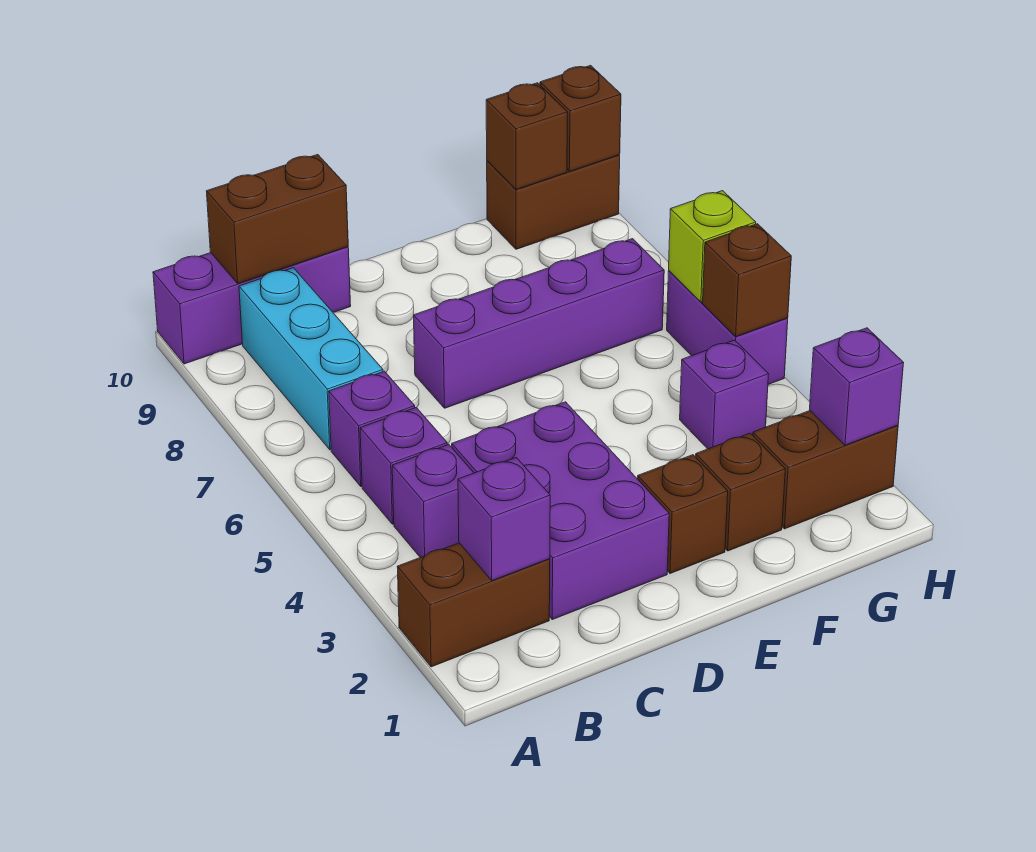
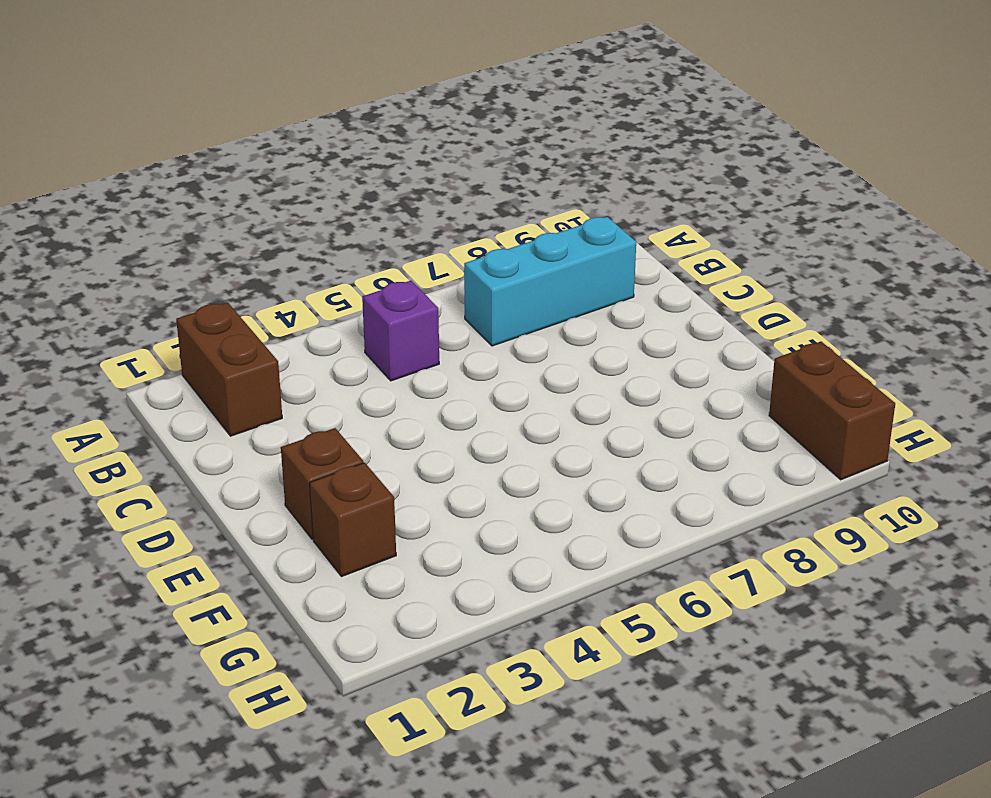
none -> purple 1x3 brick [153,247,351,364]
none -> purple 1x1 brick [392,445,474,557]
none -> purple 1x1 brick [329,371,415,486]

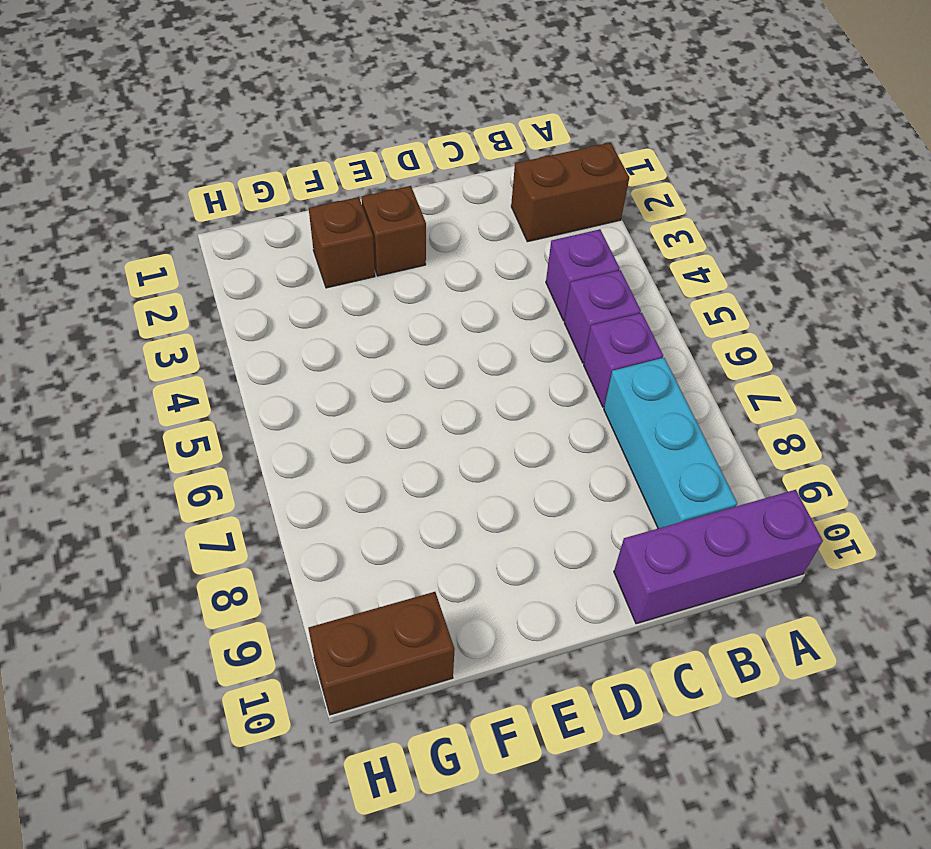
none -> purple 2x3 brick [452,402,669,619]
none -> purple 1x4 brick [414,239,664,408]
none -> brown 1x2 brick [753,411,898,529]

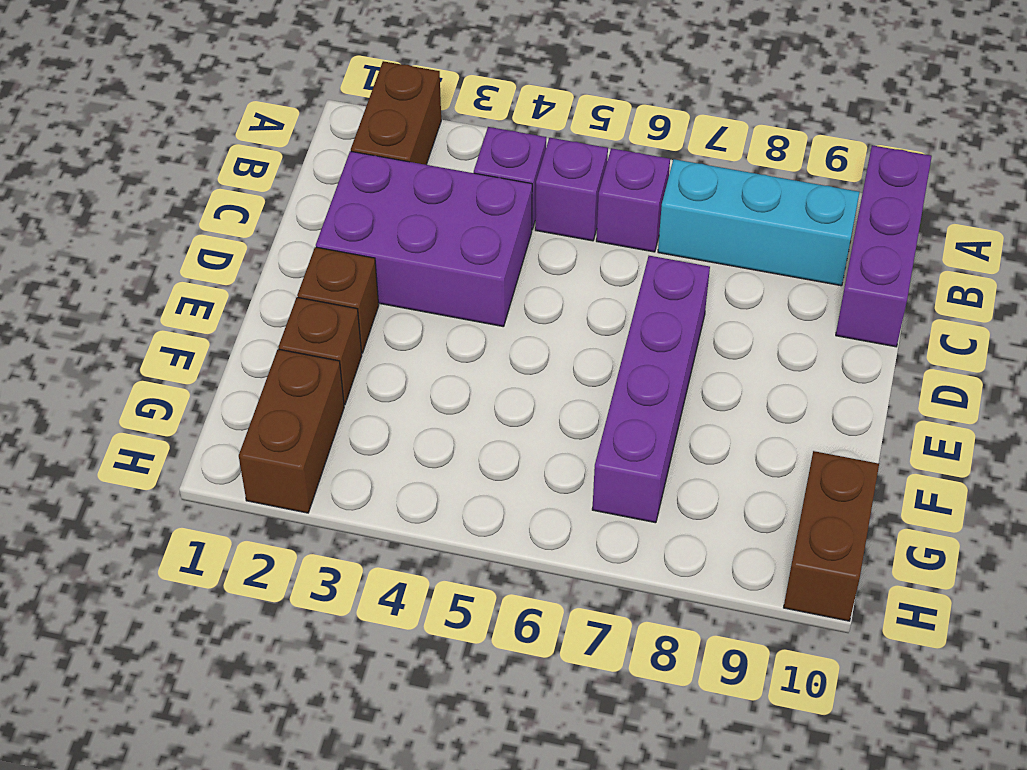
none -> purple 1x1 brick [680,340,769,449]
none -> purple 1x2 brick [667,271,788,384]
none -> purple 1x1 brick [458,458,550,581]

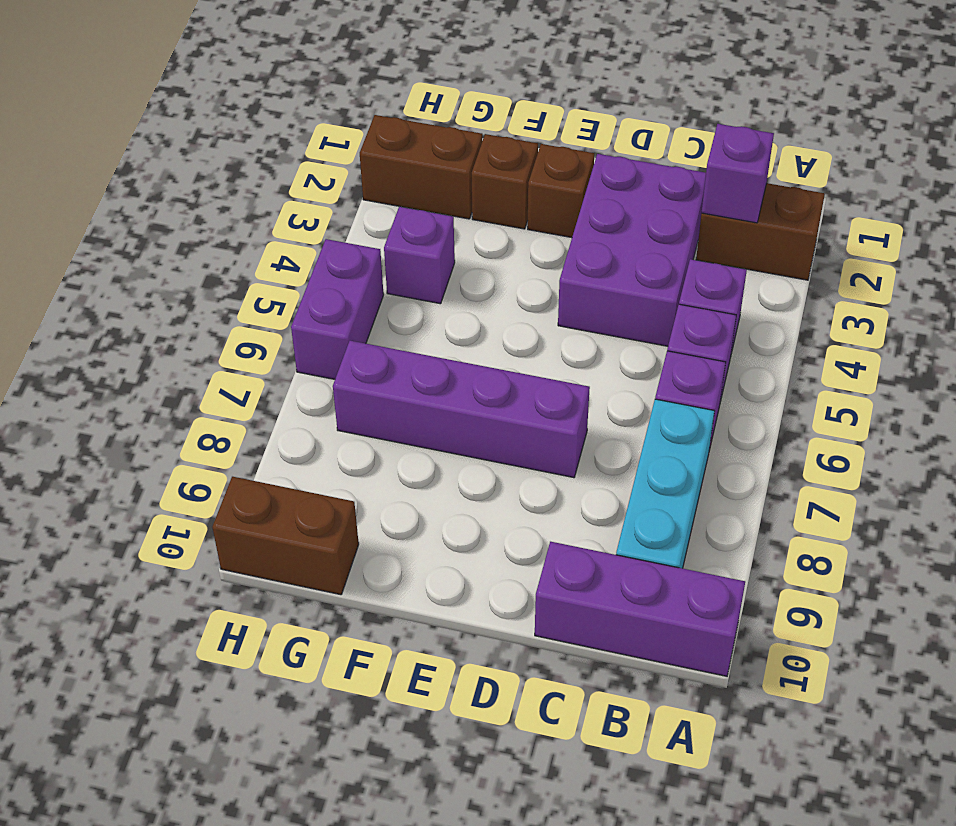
none -> brown 1x2 brick [207,155,348,283]
none -> brown 1x1 brick [486,83,568,190]
none -> purple 1x1 brick [810,328,903,445]

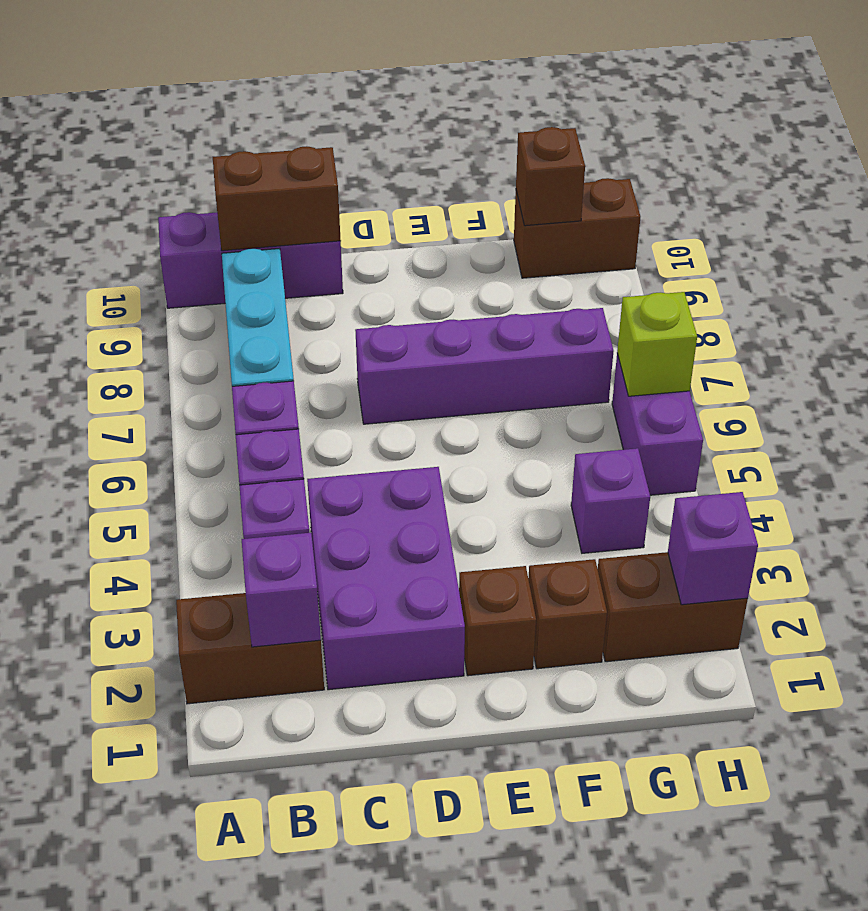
none -> brown 1x1 brick [703,224,791,336]
none -> brown 1x1 brick [540,65,621,171]

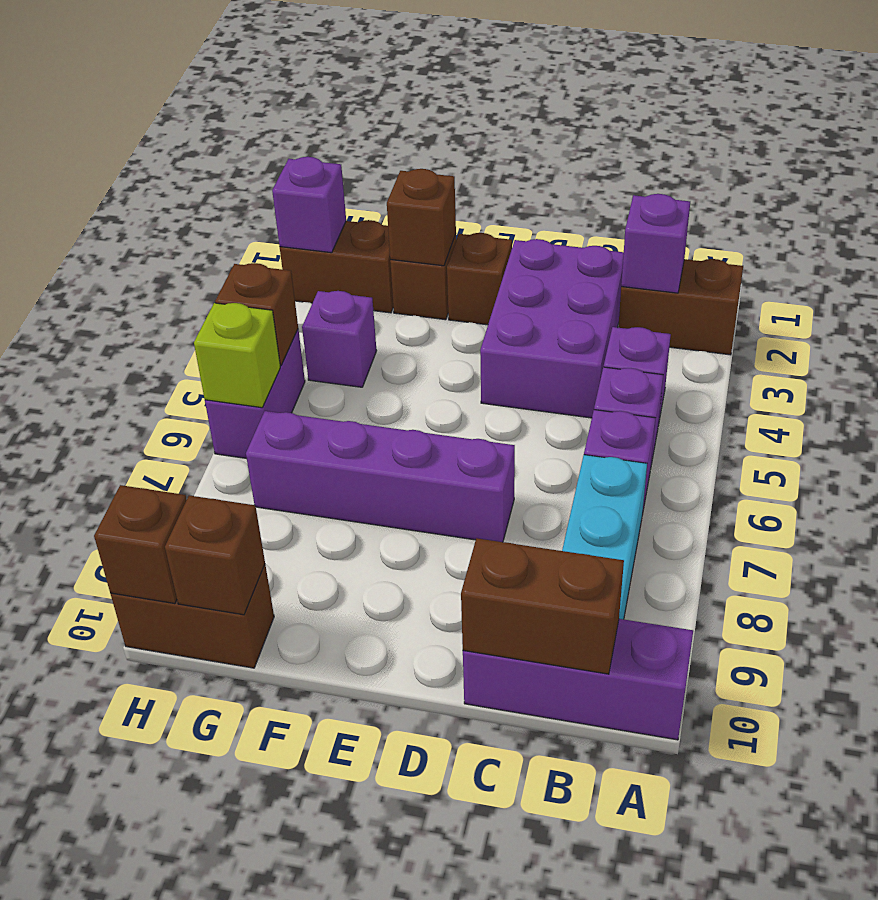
brown 1x1 brick [387,169,456,266] -> none

